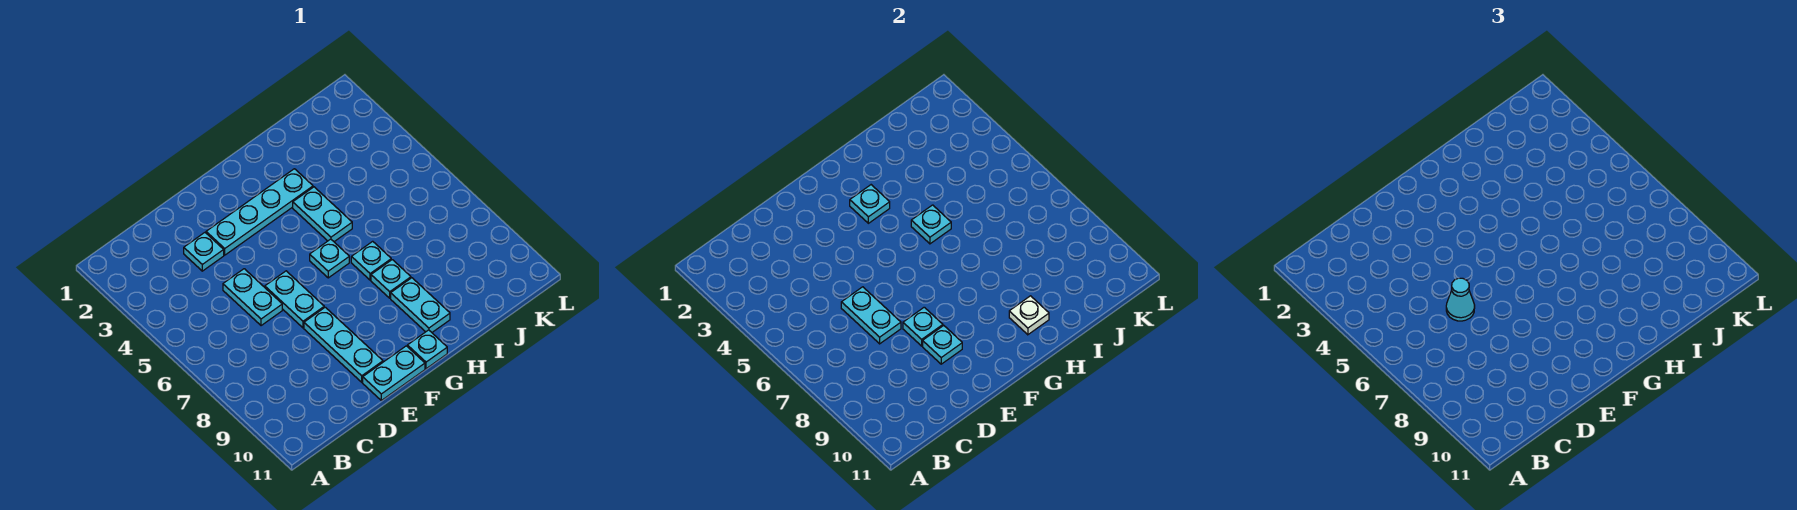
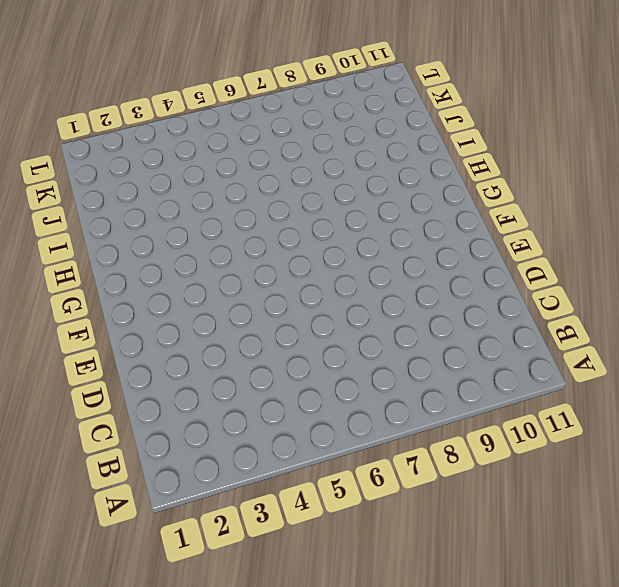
none -> cyan 1x1 plate [184,233,224,271]
none -> cyan 1x2 plate [223,269,282,326]
none -> cyan 1x4 plate [206,169,313,255]

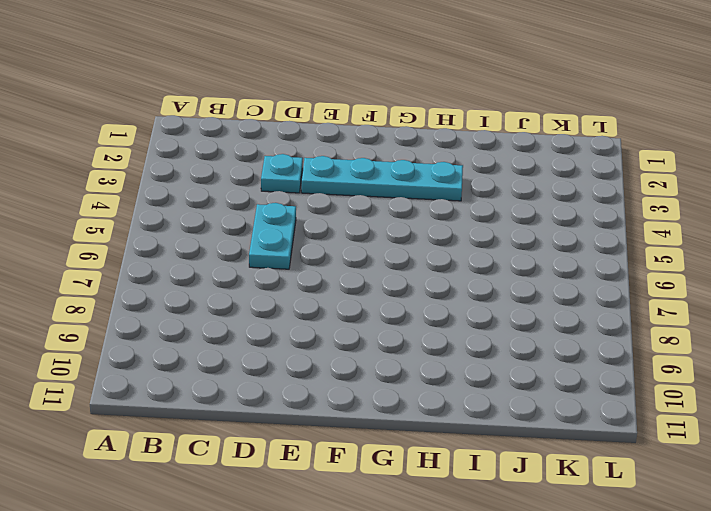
none -> cyan 1x2 plate [265,271,324,328]
none -> cyan 1x3 plate [304,307,383,382]
none -> cyan 1x2 plate [363,346,425,400]

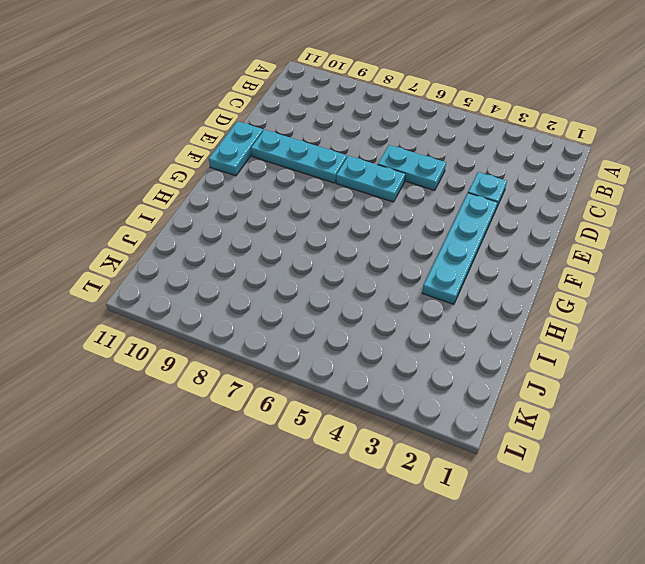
none -> cyan 1x1 plate [310,239,349,278]
none -> cyan 1x1 plate [407,330,447,369]
none -> cyan 1x2 plate [293,187,352,242]

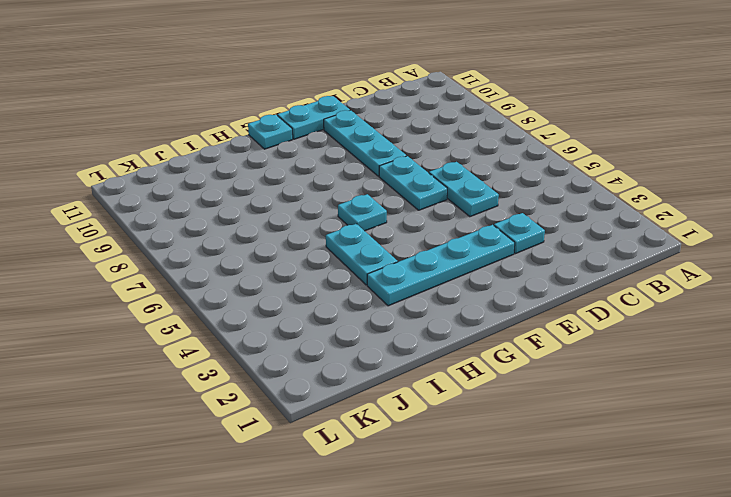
none -> cyan 1x1 plate [351,241,391,280]
none -> cyan 1x1 plate [371,260,411,298]
none -> cyan 1x2 plate [391,278,450,332]

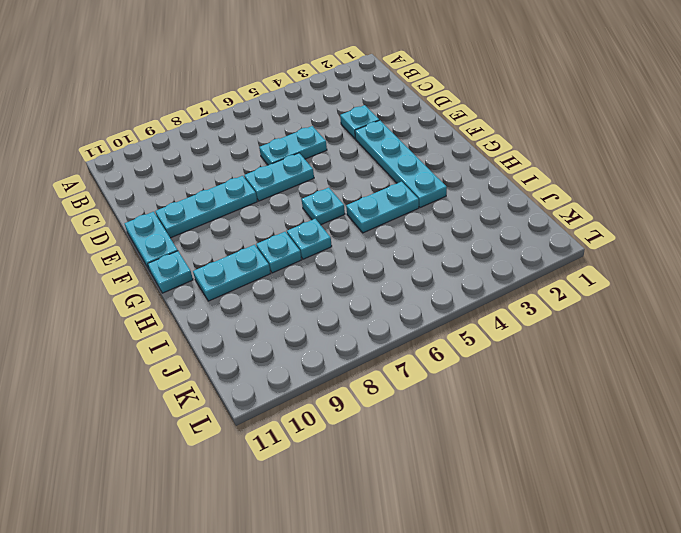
none -> cyan 1x2 plate [841,287,901,344]
none -> cyan 1x1 plate [903,307,943,346]
none -> cyan 1x1 plate [923,326,962,364]

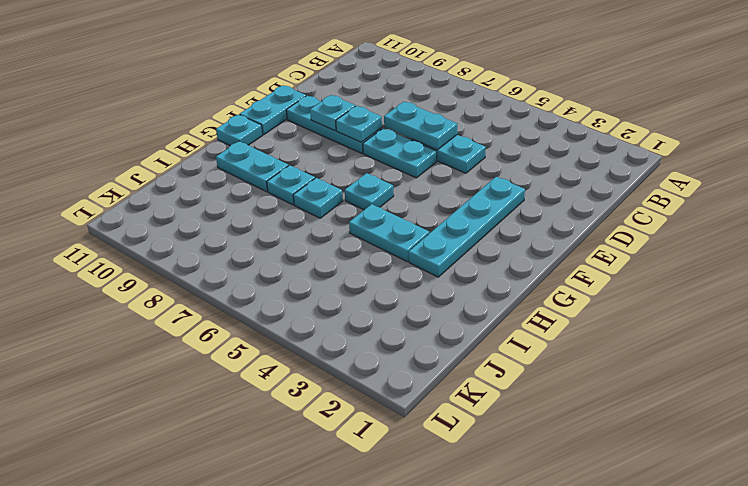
none -> cyan 1x1 plate [184,233,224,271]
none -> cyan 1x1 plate [850,185,890,223]
none -> cyan 1x1 plate [911,205,951,244]

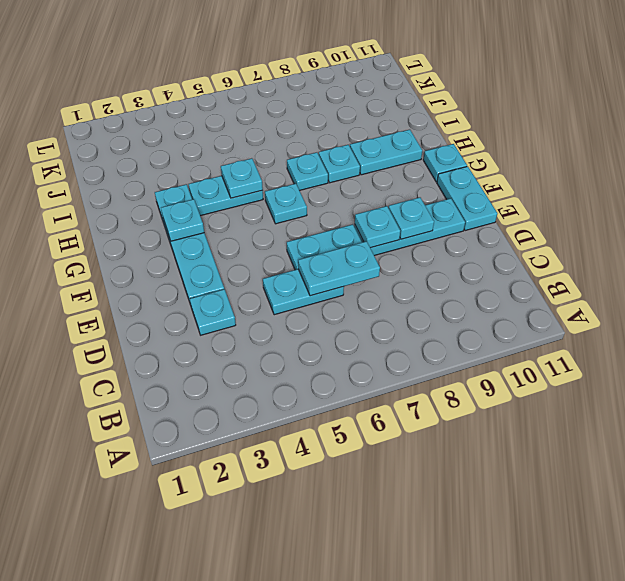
none -> white 1x1 plate [1009,296,1049,335]
none -> cyan 1x1 cone [1446,278,1475,321]

